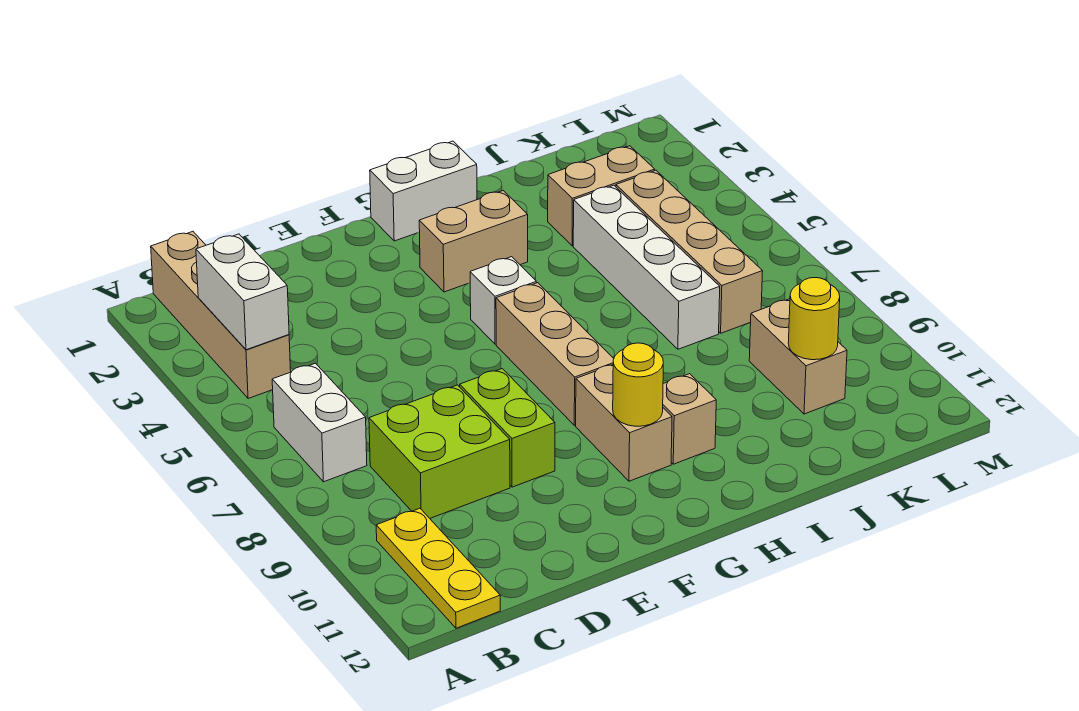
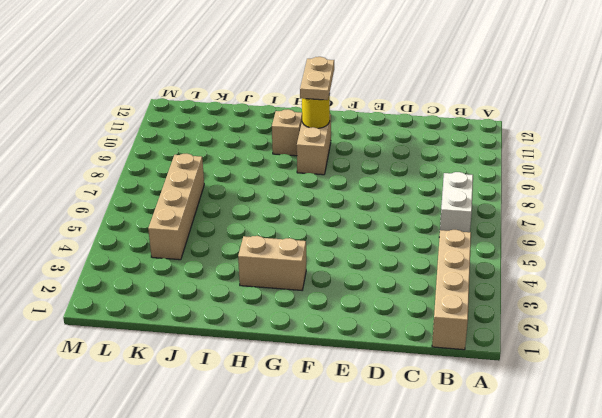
tan 1x2 plate [300,57,334,100] -> none
none -> yellow 1x3 plate [376,508,500,628]
none -> lime 2x2 brick [369,385,510,518]
none -> lime 1x2 brick [460,369,555,487]

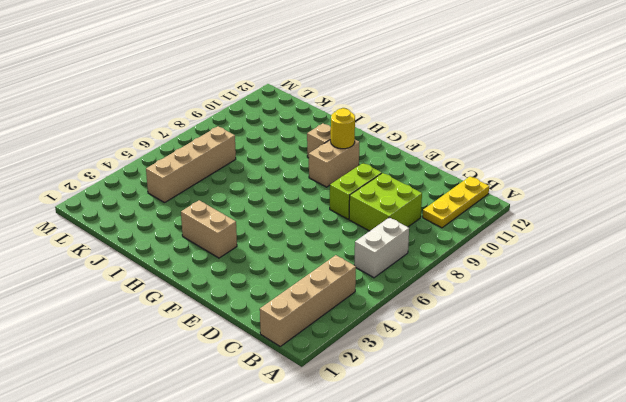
none -> white 1x2 brick [370,141,477,241]
none -> white 1x1 brick [470,257,536,344]
none -> tan 1x3 brick [496,283,614,425]

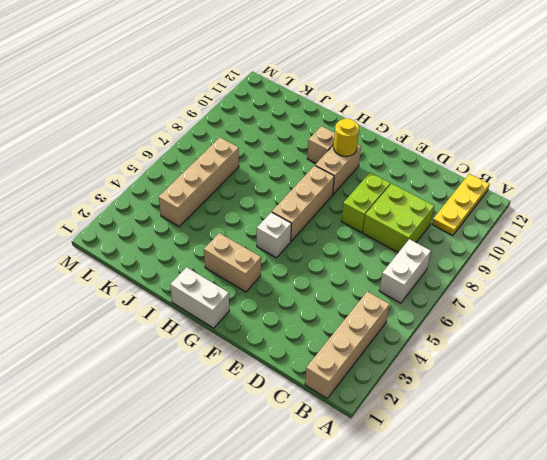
none -> tan 1x2 brick [548,146,655,246]
none -> white 1x4 brick [573,185,720,349]
none -> tan 1x2 brick [749,299,847,414]

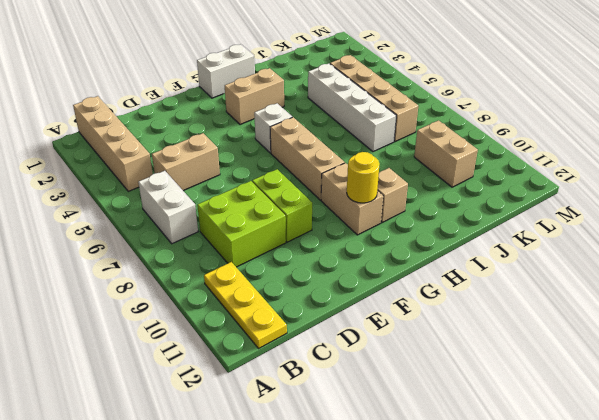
tan 1x2 brick [152,133,220,191] -> tan 1x2 brick moved to [548,146,655,246]
none -> white 1x2 brick [196,234,289,350]
none -> yellow 1x1 round brick [788,278,840,360]

